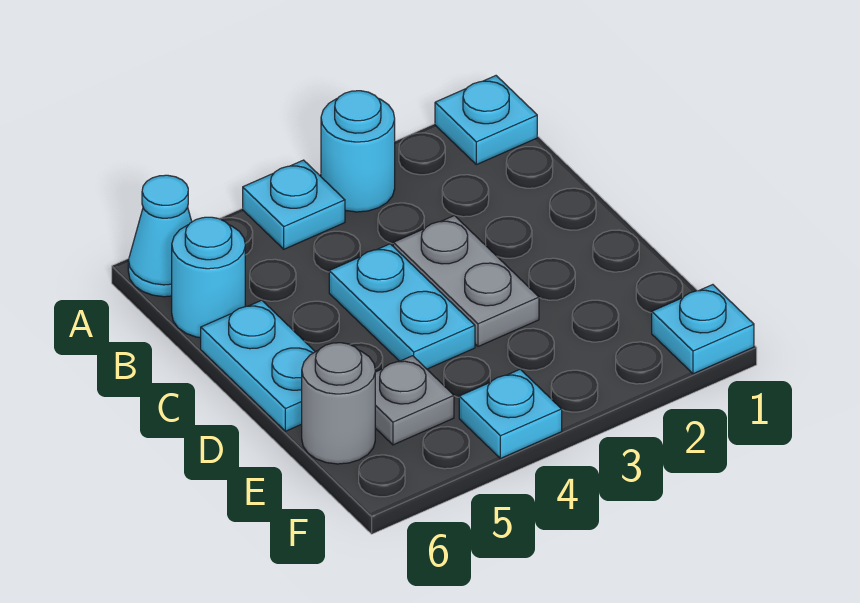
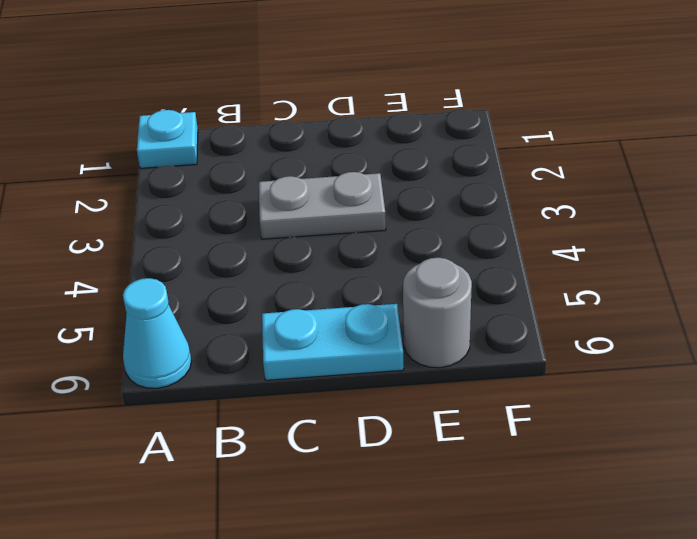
none -> cyan 1x1 round brick [321,91,395,212]
none -> cyan 1x1 plate [243,160,345,249]
none -> cyan 1x1 round brick [172,217,245,338]

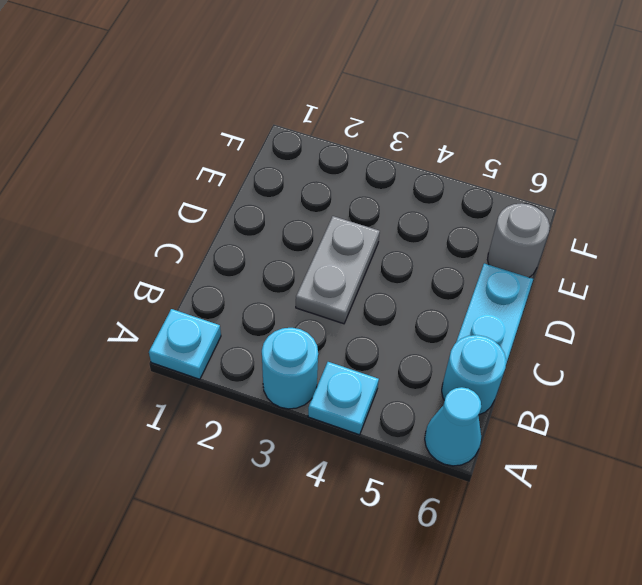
none -> cyan 1x2 plate [329,244,475,369]
none -> grey 1x1 plate [375,356,454,445]
none -> cyan 1x1 plate [652,285,754,374]

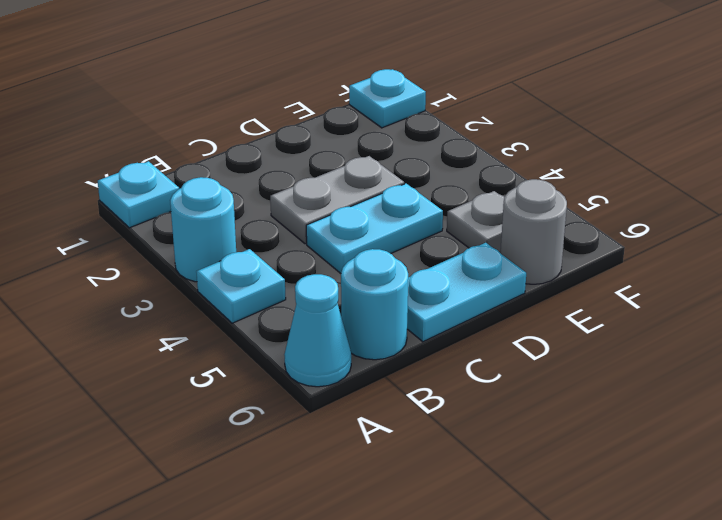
none -> cyan 1x1 plate [459,369,562,458]

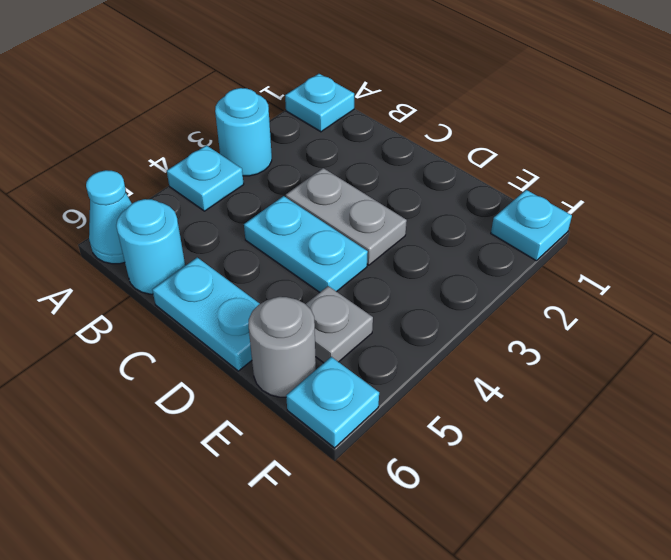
cyan 1x1 plate [286,357,379,448] -> cyan 1x1 plate moved to [459,369,562,458]

